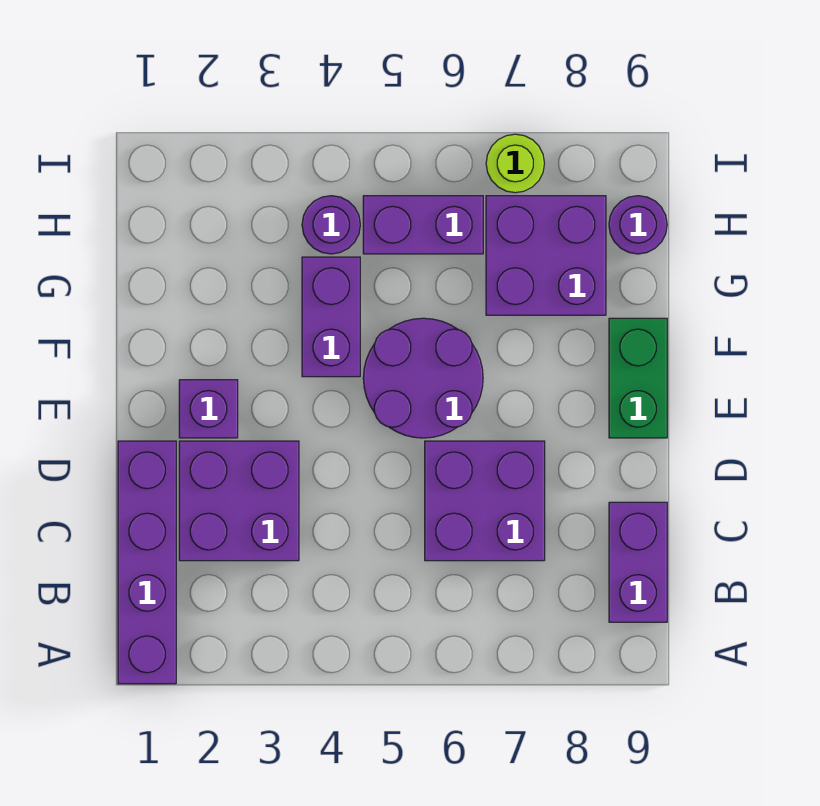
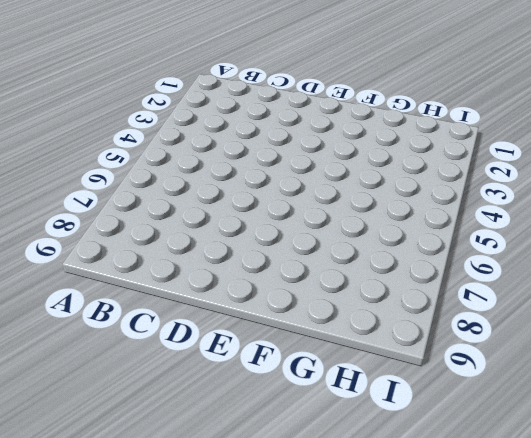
none -> purple 1x4 brick [118,441,176,684]
none -> purple 1x2 brick [609,502,667,622]
none -> purple 2x2 brick [179,441,299,561]

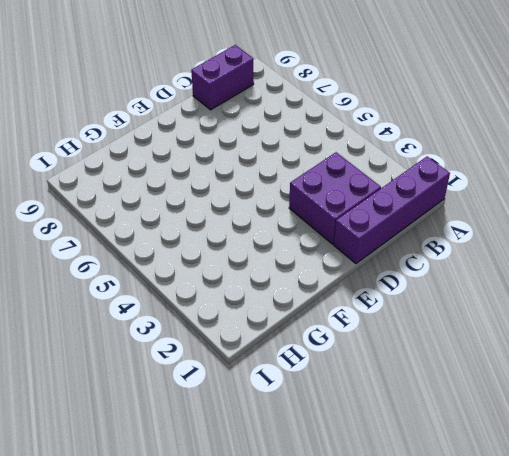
none -> purple 2x2 brick [425,441,545,561]
none -> purple 1x1 brick [179,380,238,438]
none -> purple 2x2 round brick [363,318,483,438]

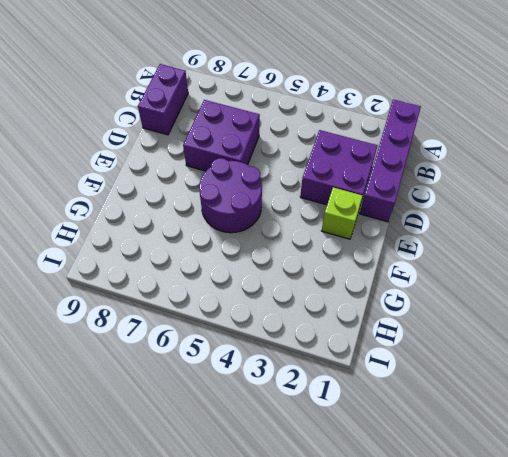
lime 1x1 brick [322,187,363,239] -> purple 1x1 brick [179,380,238,438]
none -> green 1x2 brick [609,318,667,438]
none -> purple 1x2 brick [302,257,360,377]
none -> purple 2x2 brick [486,196,606,315]

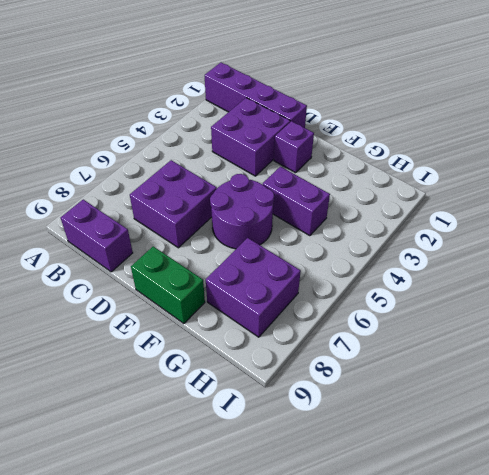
none -> purple 1x1 round brick [302,196,360,254]
none -> purple 1x2 brick [363,196,483,254]
none -> purple 1x1 round brick [609,196,667,254]

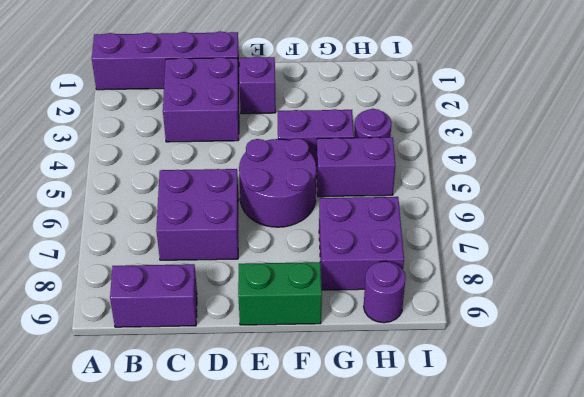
purple 1x2 brick [316,137,395,197] -> purple 1x2 brick turned to [363,196,483,254]
none -> lime 1x1 round brick [486,134,544,193]

